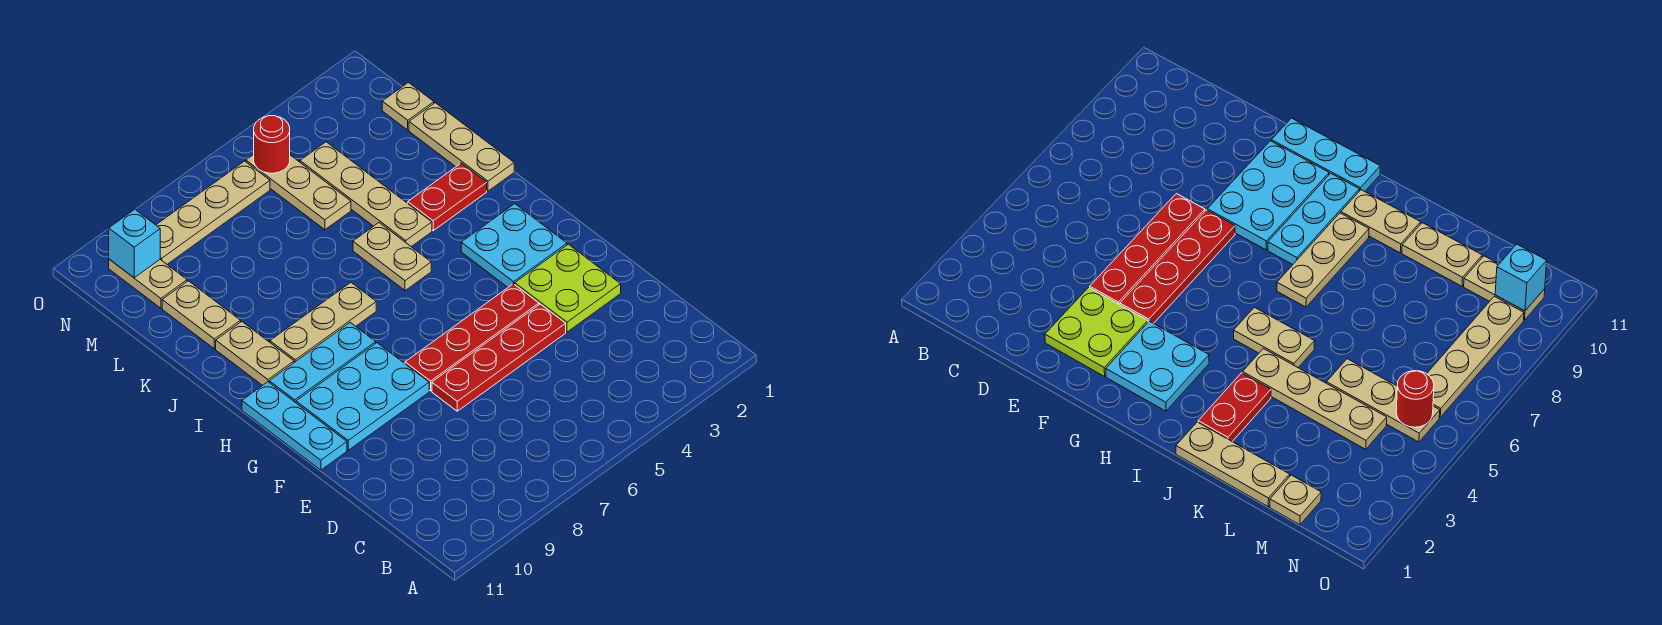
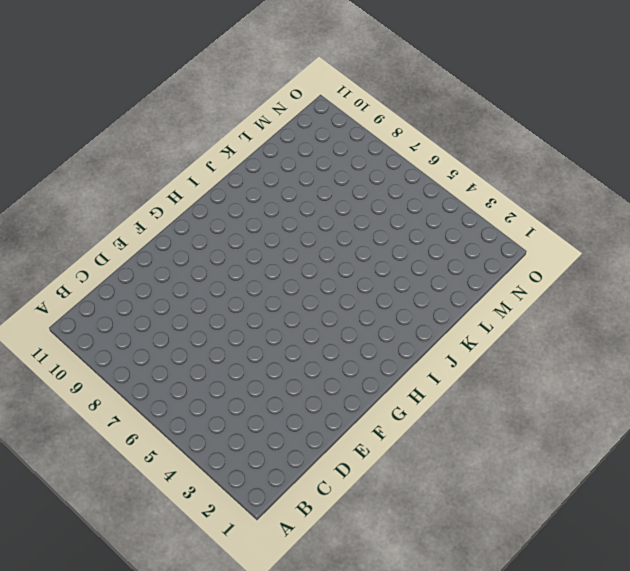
none -> lime 2x2 plate [515,244,621,332]
none -> red 1x4 plate [432,304,566,411]
none -> red 1x4 plate [405,284,539,391]

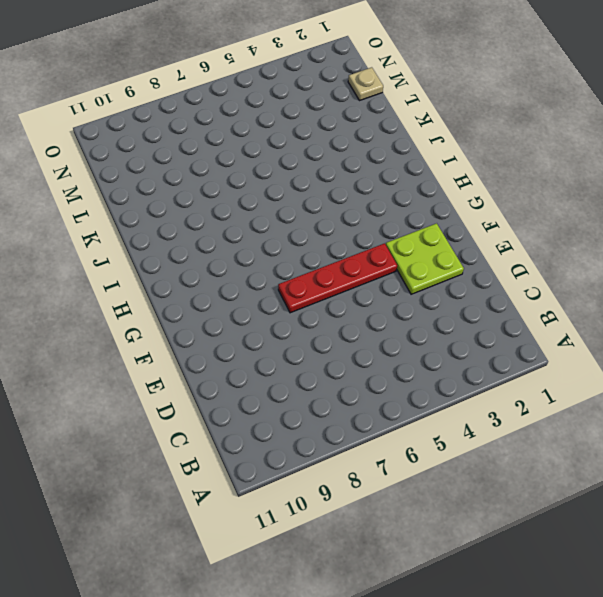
none -> red 1x4 plate [432,304,566,411]
none -> cyan 2x3 plate [296,343,429,450]
none -> cyan 1x3 plate [242,382,347,470]

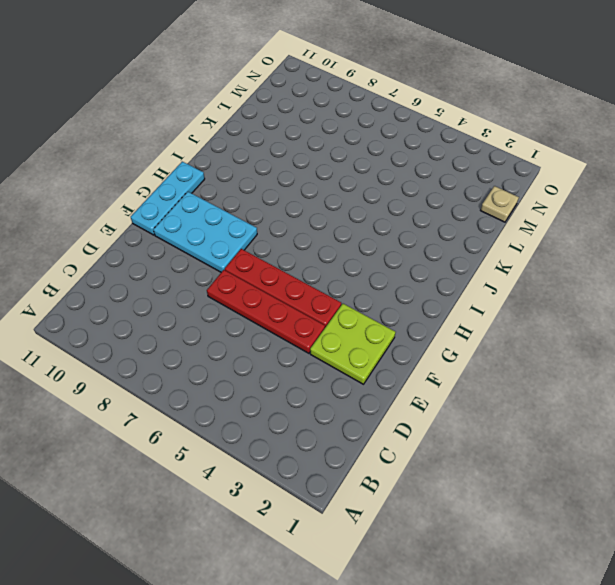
none -> cyan 2x2 plate [461,204,567,287]
none -> cyan 1x3 plate [269,322,376,403]
none -> tan 1x2 plate [353,223,431,291]

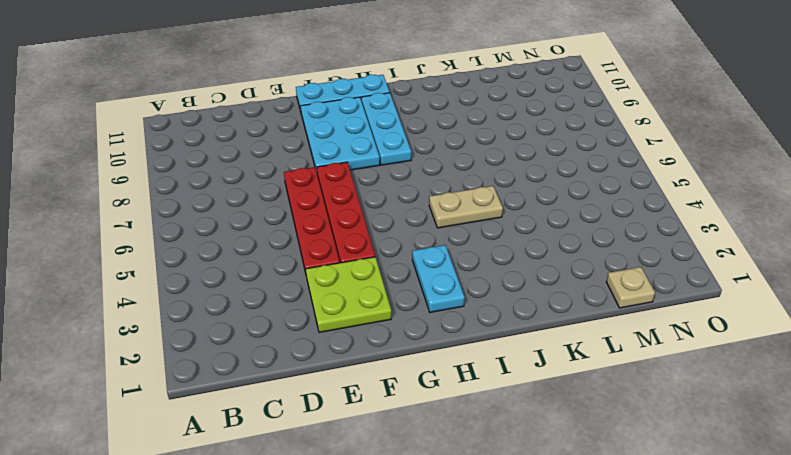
cyan 1x2 plate [412,245,465,312] -> cyan 2x2 plate [461,204,567,287]
none -> tan 1x3 plate [270,282,376,362]
none -> tan 1x2 plate [216,322,294,386]
none -> tan 1x3 plate [409,103,514,191]

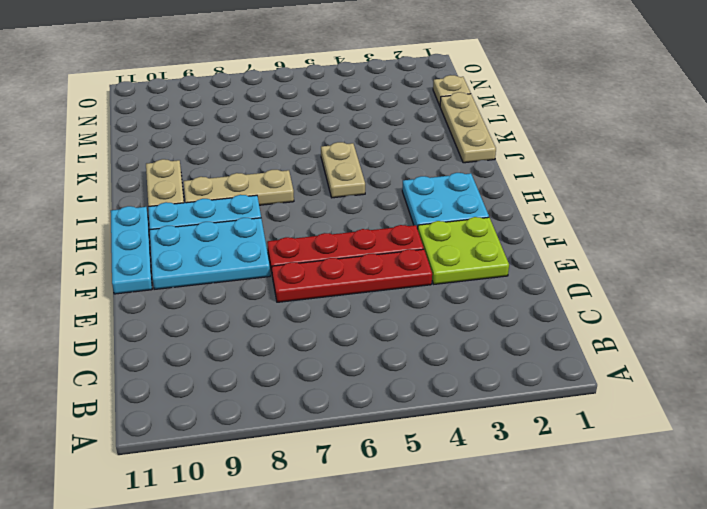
none -> red 1x2 plate [408,163,487,231]
none -> tan 1x4 plate [300,142,432,247]
none -> tan 1x2 plate [162,281,241,349]

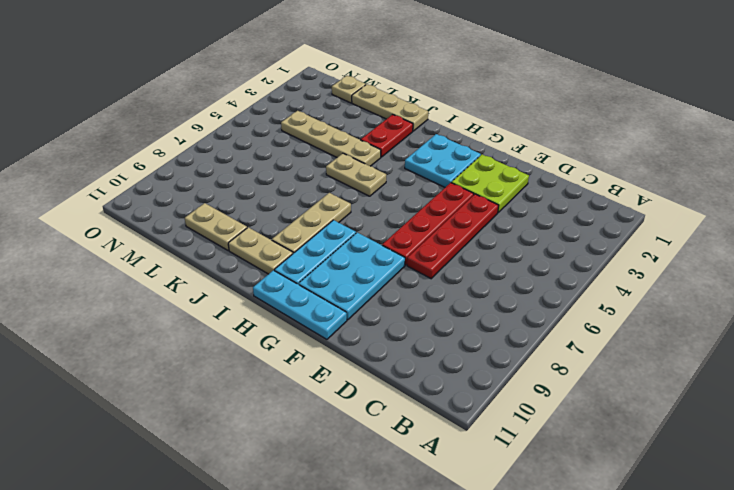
none -> tan 1x3 plate [246,155,351,230]
none -> tan 1x2 plate [109,259,187,308]
none -> tan 1x4 plate [156,161,270,264]

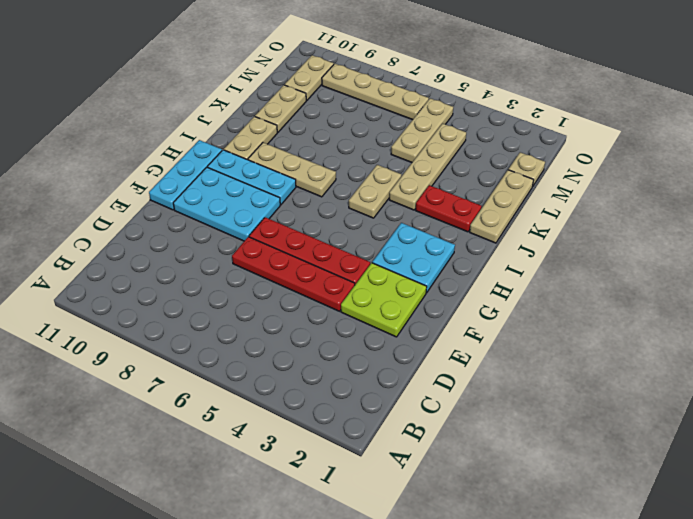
none -> red 1x1 round brick [254,116,290,173]
none -> cyan 1x1 brick [109,209,160,278]

